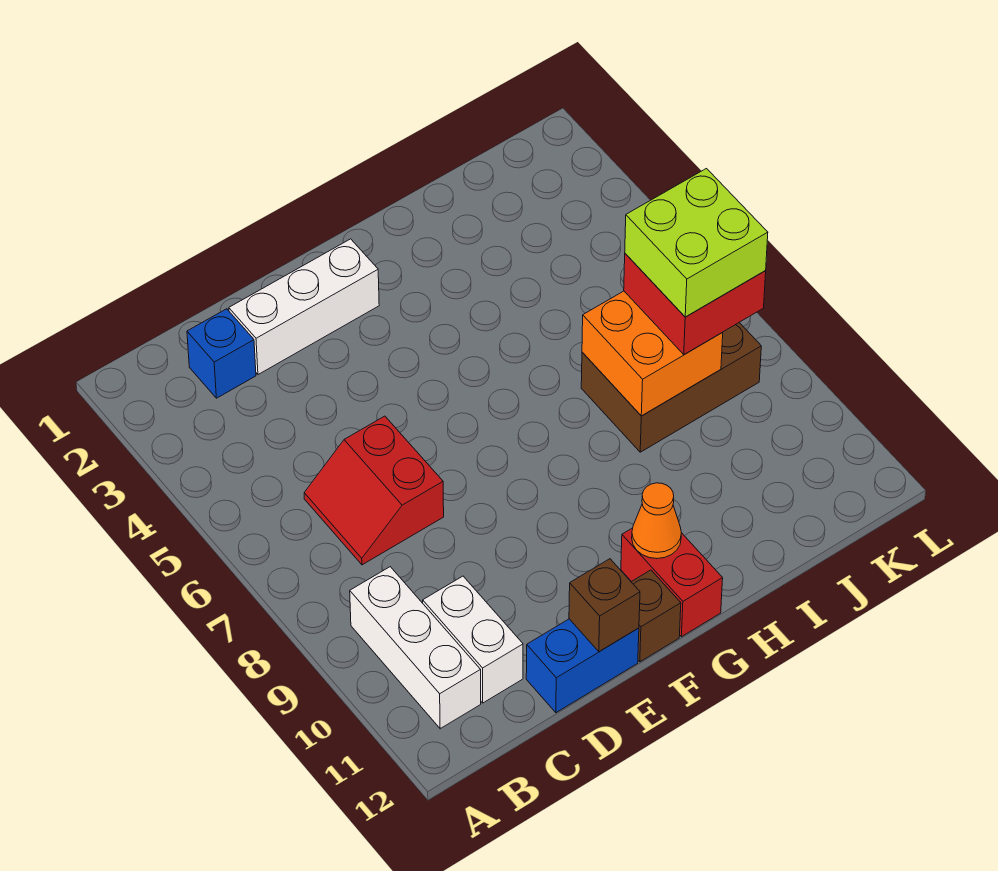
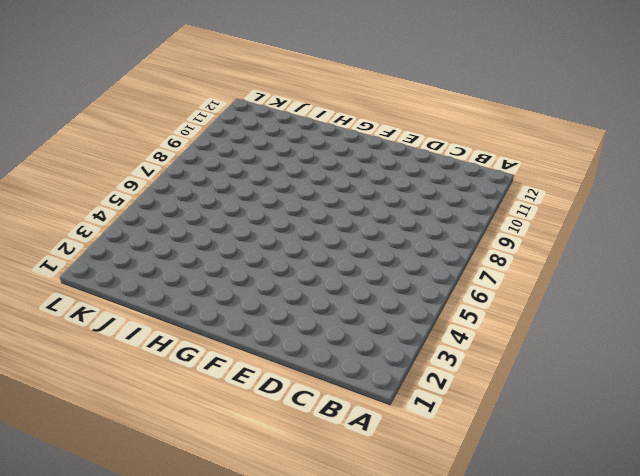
none -> white 1x3 brick [350,567,481,729]
none -> blue 1x1 brick [187,309,256,398]
none -> red 2x2 slope [304,416,444,565]

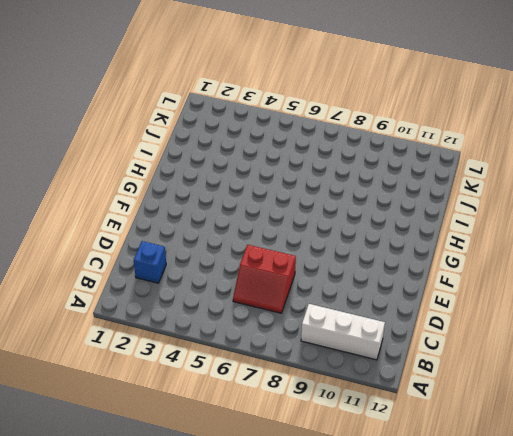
none -> white 1x2 brick [423,576,523,703]
none -> white 1x3 brick [229,239,379,375]
none -> blue 1x2 brick [526,619,639,713]

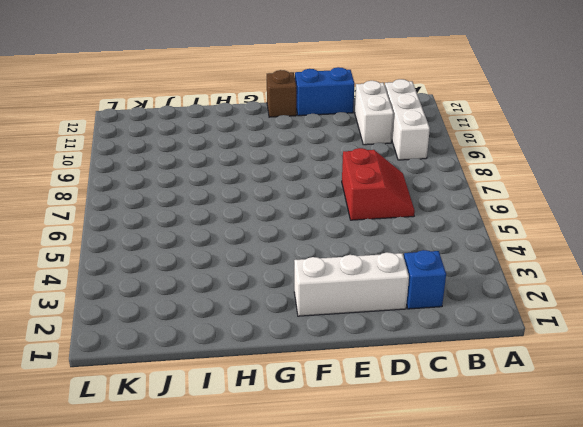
none -> red 1x2 brick [621,528,723,637]
none -> brown 2x3 brick [581,323,761,452]
none -> brown 1x1 brick [569,559,640,652]

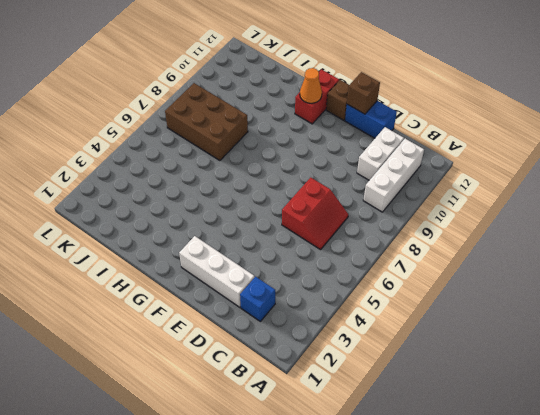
none -> orange 2x2 brick [582,291,723,416]
none -> red 2x2 brick [624,254,766,355]
none -> lime 2x2 brick [625,169,768,317]

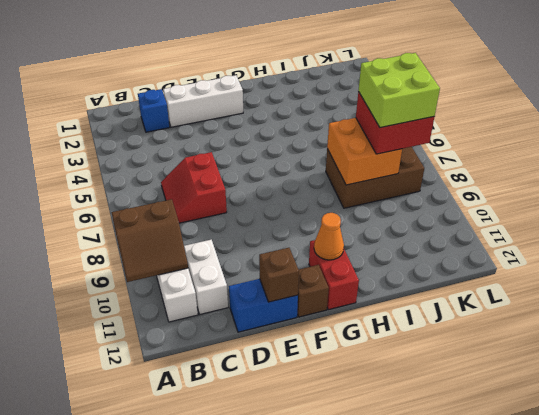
brown 2x2 slope [111,199,188,282] -> none

